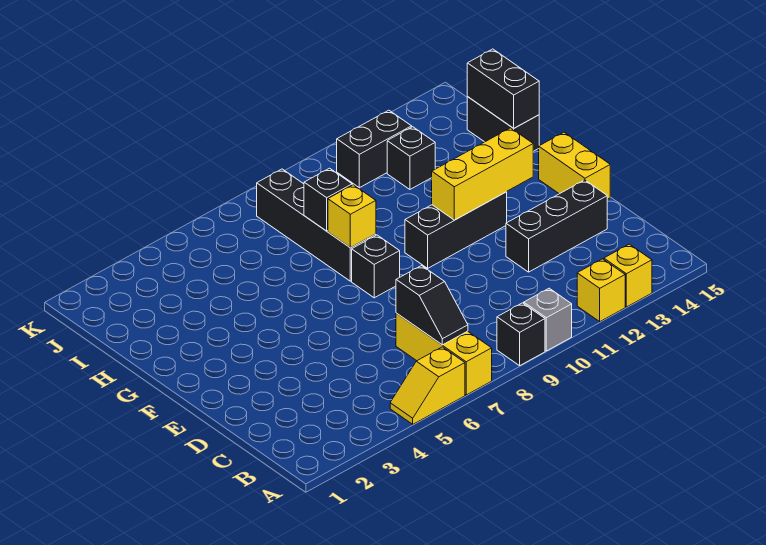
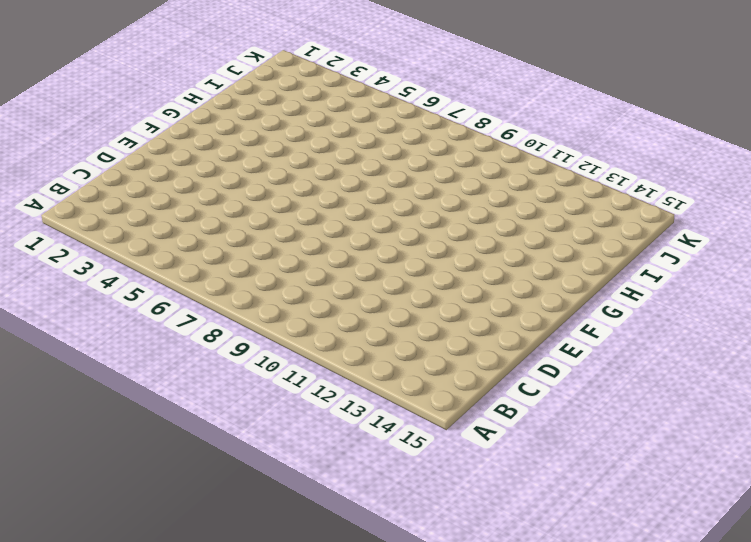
none -> yellow 1x2 slope [390,347,465,424]
none -> yellow 1x3 brick [396,313,492,395]
none -> black 1x1 brick [497,303,545,366]

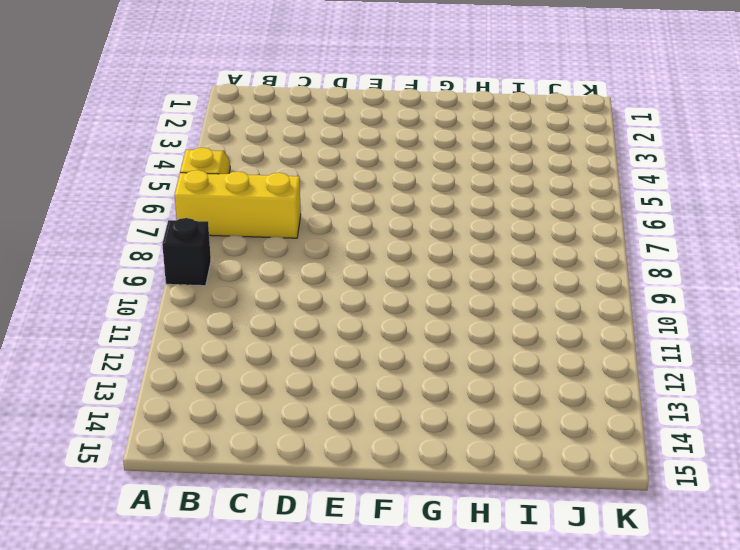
none -> grey 1x1 brick [524,288,572,351]
none -> yellow 1x1 brick [577,259,625,322]
none -> yellow 1x1 brick [604,244,652,307]

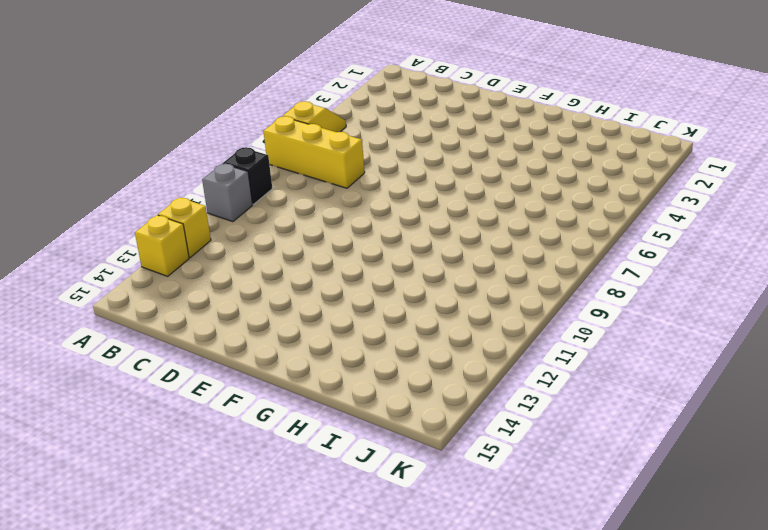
none -> black 1x3 brick [506,180,607,272]
none -> yellow 1x2 brick [539,132,610,199]
none -> black 1x1 brick [352,235,400,298]

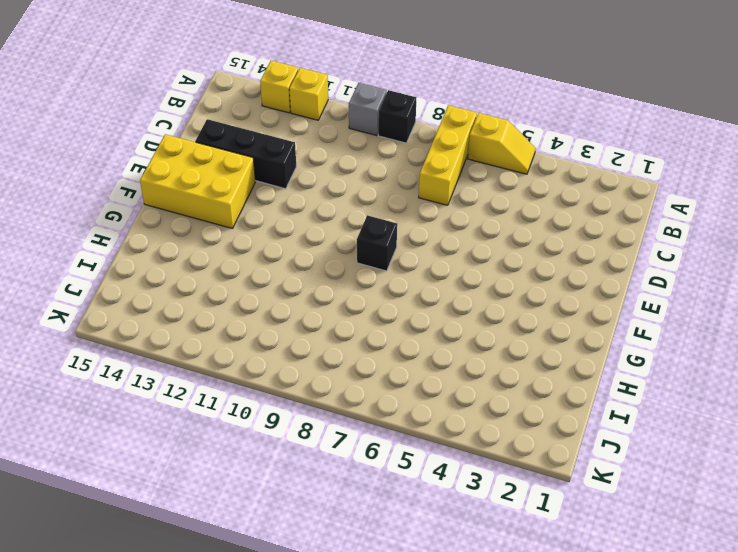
yellow 2x3 brick [140,134,256,229] -> yellow 1x2 brick [539,132,610,199]
none -> black 1x3 brick [405,192,507,268]
none -> black 1x4 brick [257,169,376,281]
none -> black 1x2 brick [467,97,539,151]

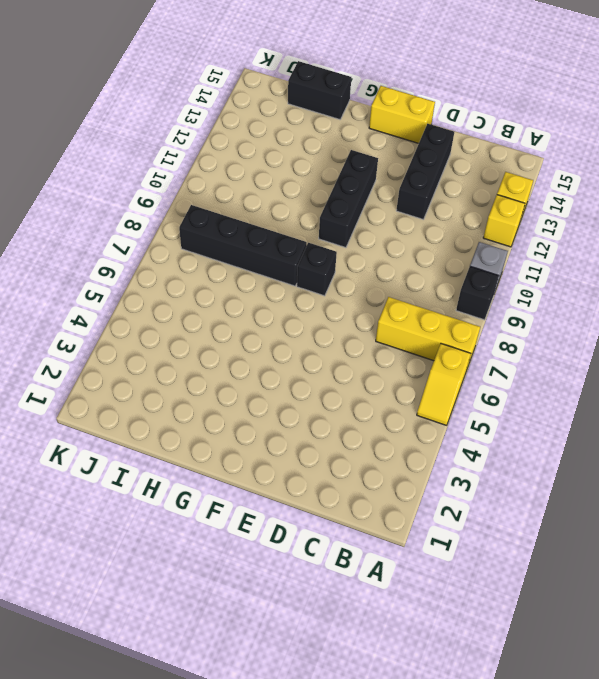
none -> black 1x1 brick [387,127,435,189]
none -> black 1x2 brick [337,110,412,188]
none -> black 1x2 slope [396,266,468,345]

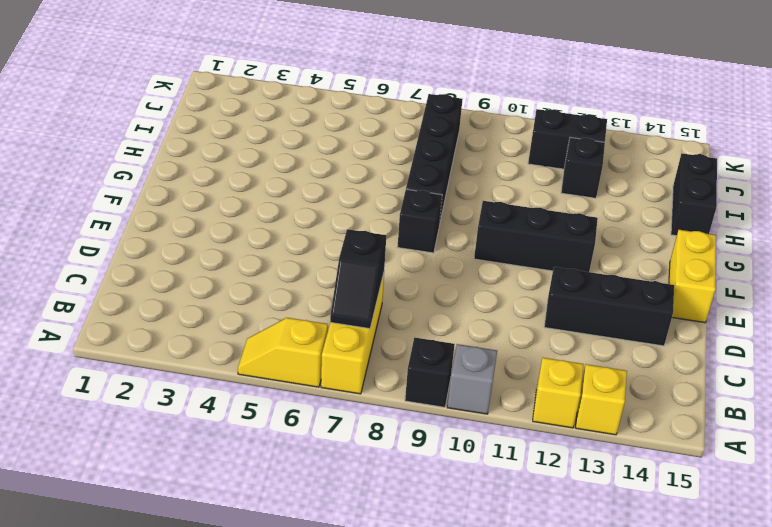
none -> yellow 1x3 brick [432,128,533,220]
none -> yellow 1x1 brick [328,185,376,248]
none -> black 1x1 brick [304,168,352,231]

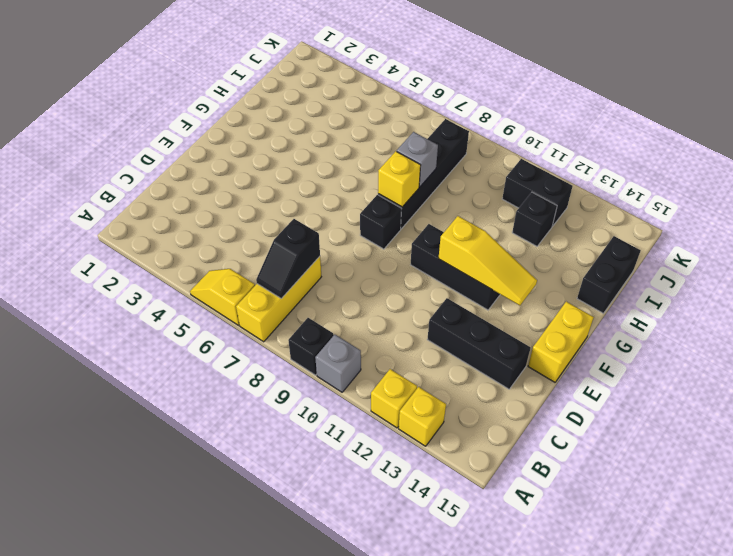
yellow 1x3 slope [438,216,537,305] -> yellow 1x3 brick [432,128,533,220]
grey 1x1 brick [397,132,438,187] -> black 1x1 brick [304,168,352,231]
none -> black 1x2 brick [467,49,539,128]

